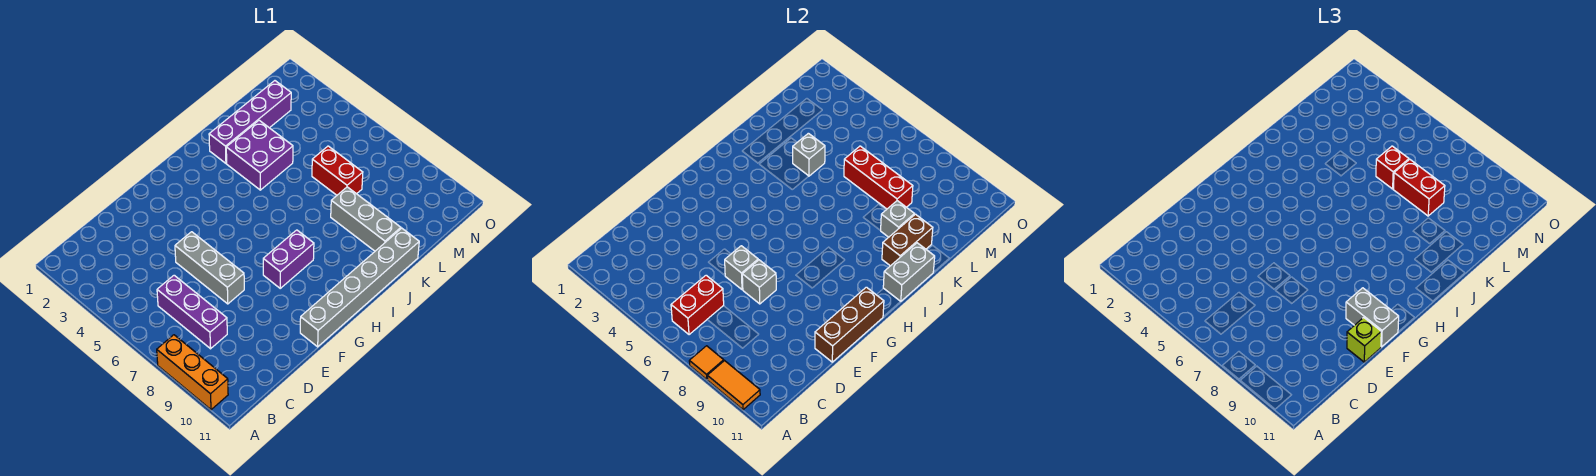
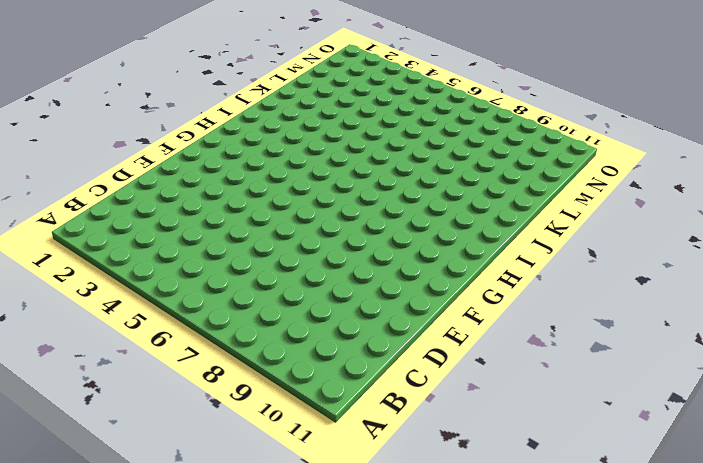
none -> orange 1x3 brick [157,335,228,410]
none -> purple 1x3 brick [157,275,227,349]
none -> grey 1x3 brick [175,232,244,304]

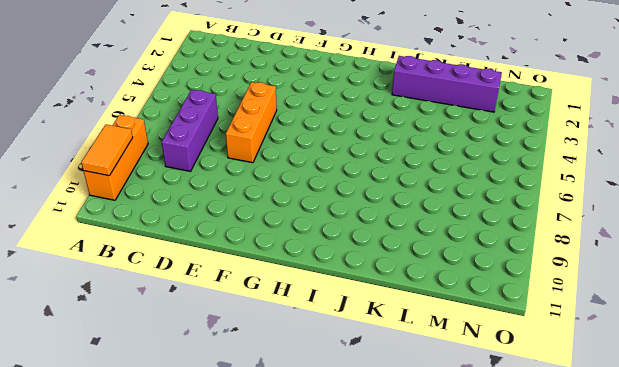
orange 1x3 brick [226,82,277,163] -> grey 1x3 brick [175,232,244,304]
none -> grey 1x6 brick [300,228,419,347]
none -> purple 1x2 brick [263,230,314,288]
none -> purple 2x2 brick [226,120,293,190]

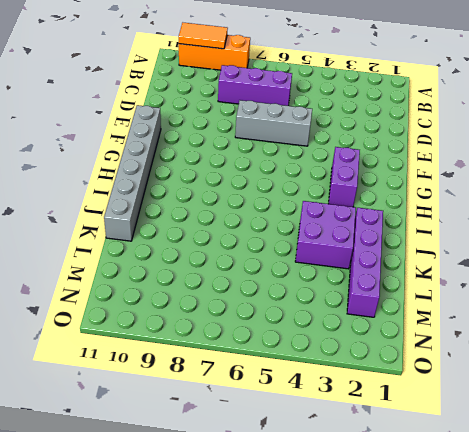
purple 1x2 brick [329,147,360,207] -> purple 1x2 brick moved to [263,230,314,288]
none -> grey 1x3 brick [331,187,401,251]
none -> red 1x2 brick [312,146,363,195]
none -> orange 1x1 tile [689,346,724,379]

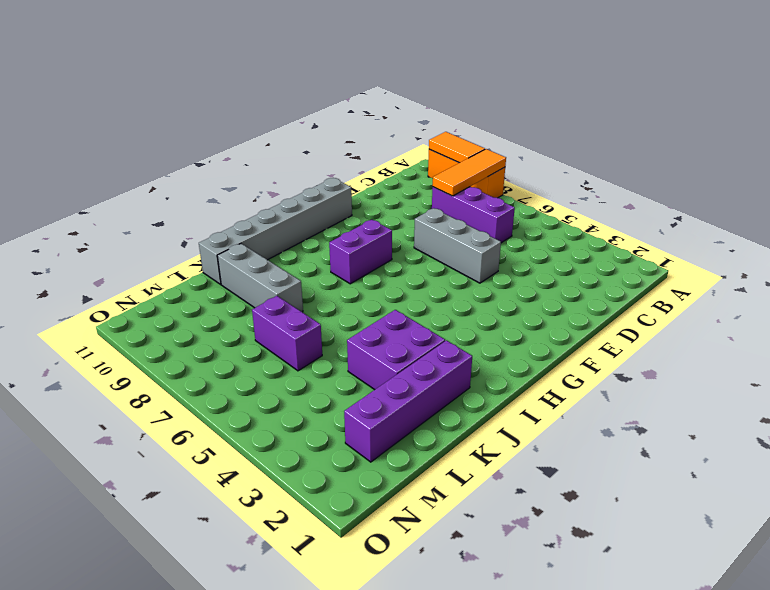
orange 1x3 tile [433,149,506,196] -> orange 1x1 tile [689,346,724,379]
purple 1x2 brick [252,296,322,371] -> red 1x2 brick [312,146,363,195]
none -> red 1x2 brick [671,275,724,335]
none -> grey 1x1 brick [725,246,758,289]
none -> grey 1x1 brick [742,260,776,304]

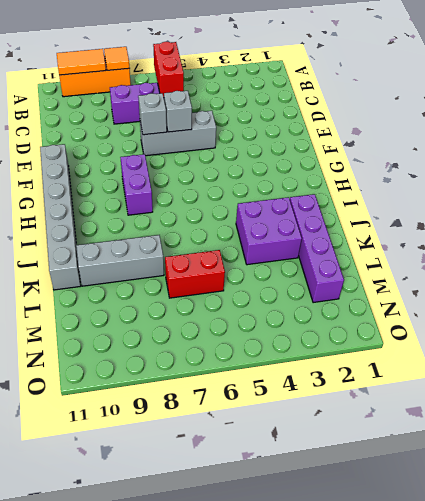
none -> brown 1x3 brick [815,287,884,362]
none -> grey 1x2 brick [883,243,935,301]
none -> brown 1x2 brick [882,214,933,266]

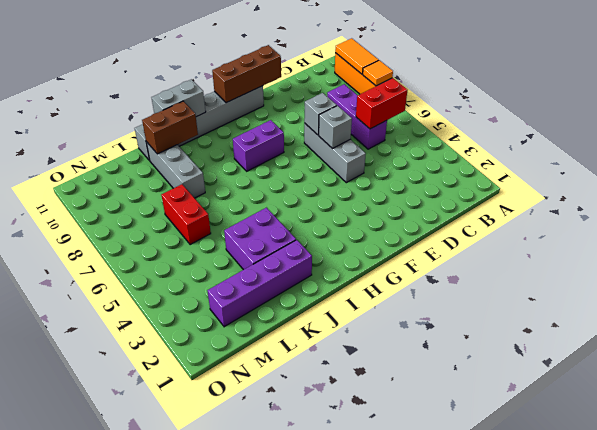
none -> grey 1x1 brick [793,133,825,176]
none -> grey 1x1 brick [881,201,914,237]
none -> red 1x3 brick [844,146,913,209]

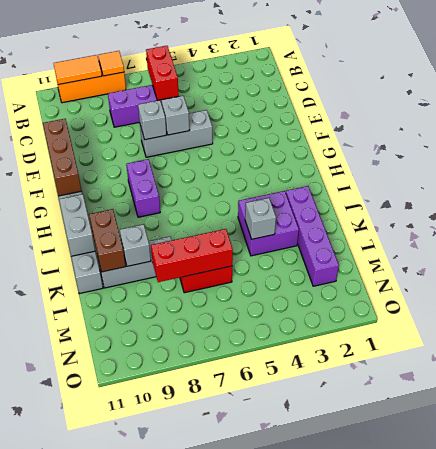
none -> lime 1x1 brick [1347,318,1381,362]
none -> grey 1x2 brick [1346,288,1399,347]
none -> red 1x1 brick [1376,146,1409,189]

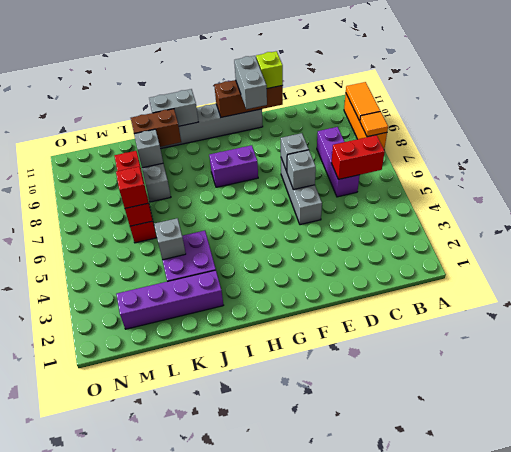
none -> red 1x2 brick [1393,160,1445,216]

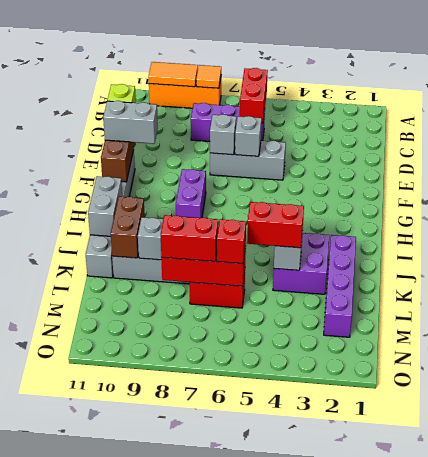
red 1x2 brick [247,202,304,248] -> none

